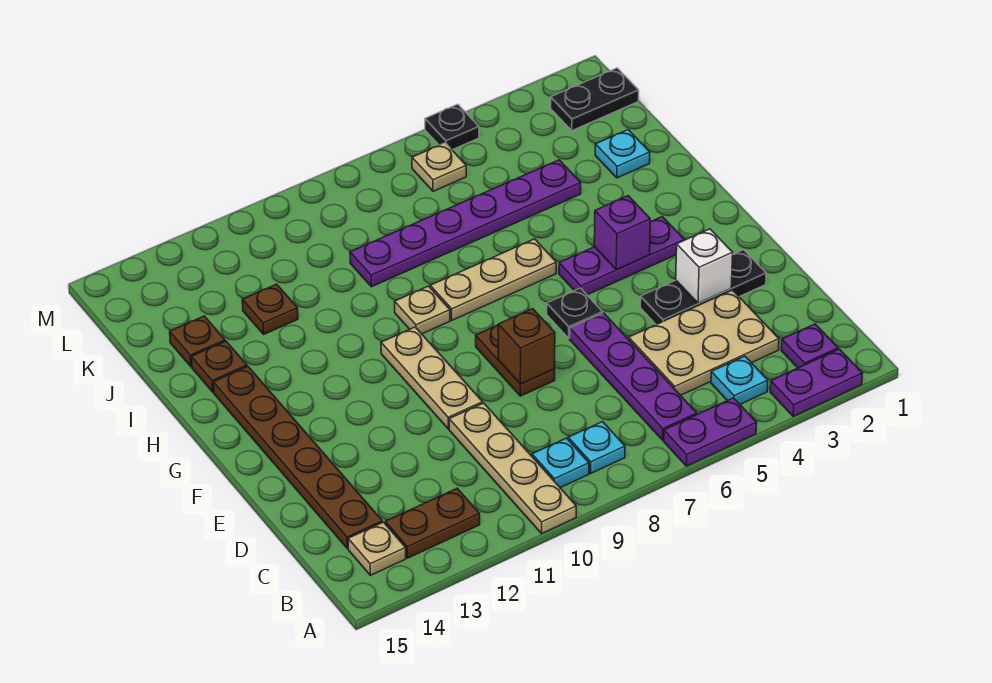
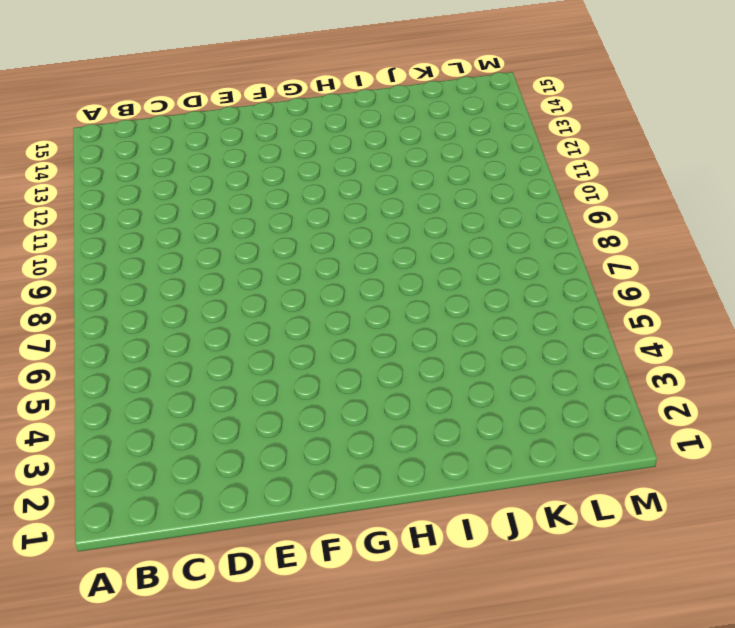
none -> purple 1x2 plate [770,349,863,416]
none -> purple 1x2 plate [664,398,757,466]
none -> tan 1x4 plate [449,403,576,533]
none -> purple 1x1 plate [781,324,838,368]

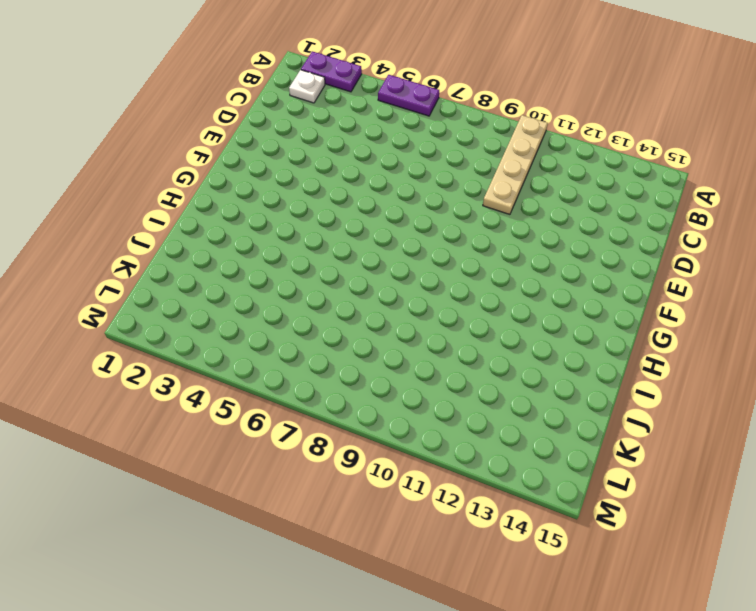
white 1x1 plate [289,70,325,103] -> purple 1x1 plate [781,324,838,368]
none -> cyan 1x1 plate [711,356,768,404]
none -> purple 1x4 plate [570,313,697,440]
none -> cyan 1x1 plate [568,422,625,473]
none -> cyan 1x1 plate [532,438,589,488]

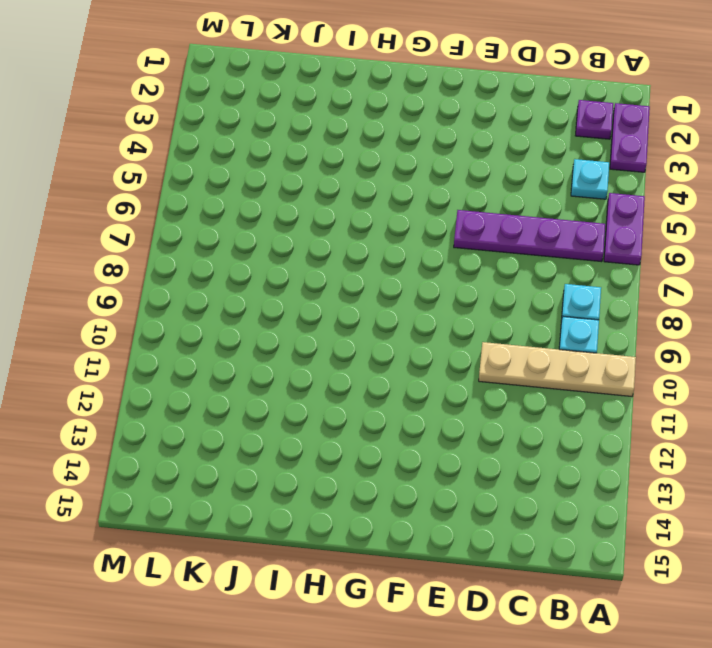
none -> brown 1x2 plate [385,488,480,558]
none -> tan 1x1 plate [348,522,406,575]
none -> tan 2x3 plate [629,290,779,395]
none -> brown 1x6 plate [213,367,382,549]

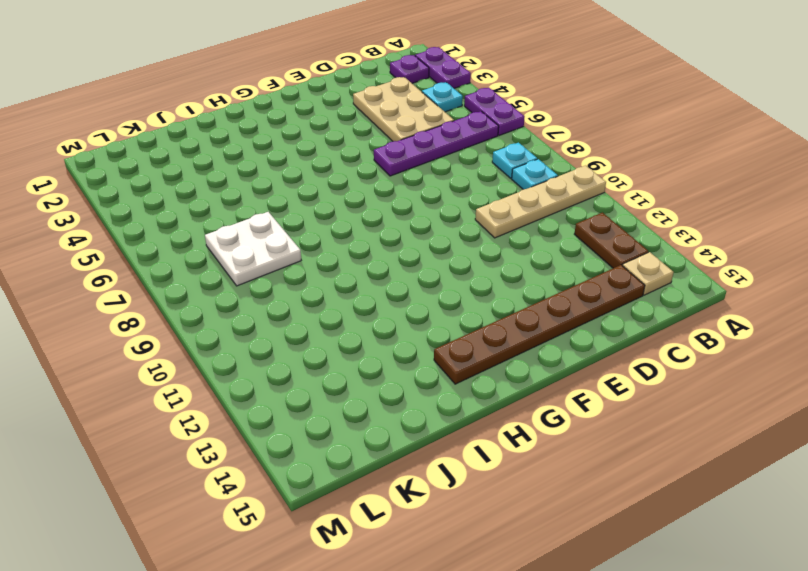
white 2x2 plate [205,212,301,286] -> purple 1x6 plate [350,160,581,287]
none -> black 1x3 plate [640,250,766,324]
none -> brown 1x2 plate [476,325,555,396]
none -> tan 1x3 plate [381,327,483,429]
none -> black 1x1 plate [547,288,603,338]

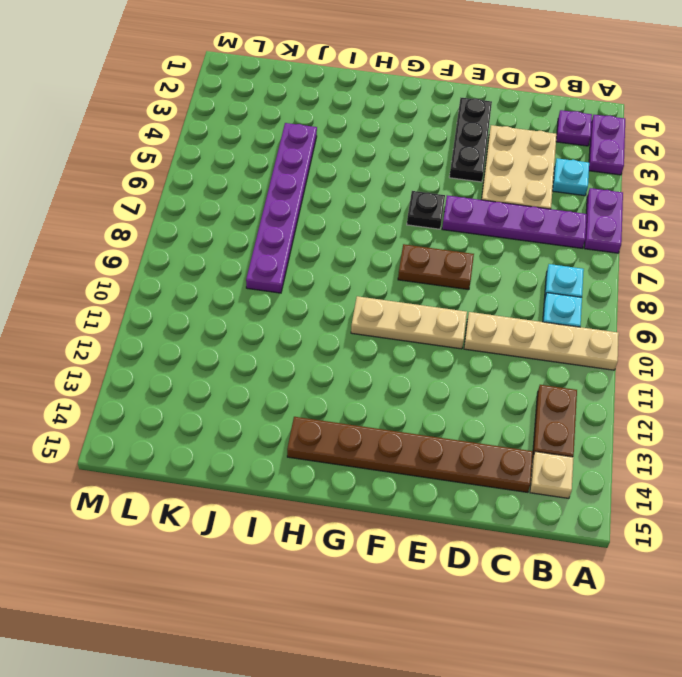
none -> purple 1x3 plate [559,217,684,295]
none -> tan 1x3 plate [430,239,556,320]
none -> tan 1x1 plate [395,286,450,334]
none -> brown 1x1 plate [191,341,247,392]

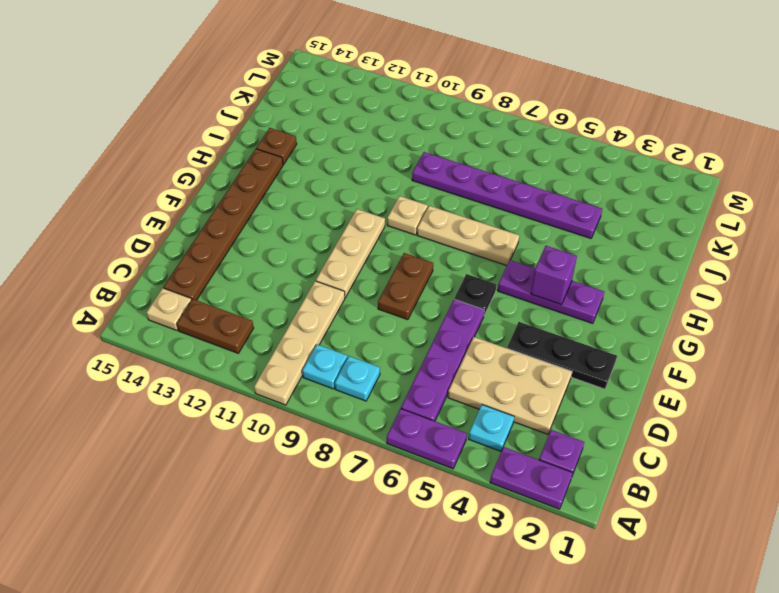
none -> cyan 1x1 plate [595,130,650,178]
none -> brown 1x1 plate [242,284,298,334]
none -> brown 1x1 plate [170,316,225,367]
none -> black 1x2 plate [551,68,639,131]

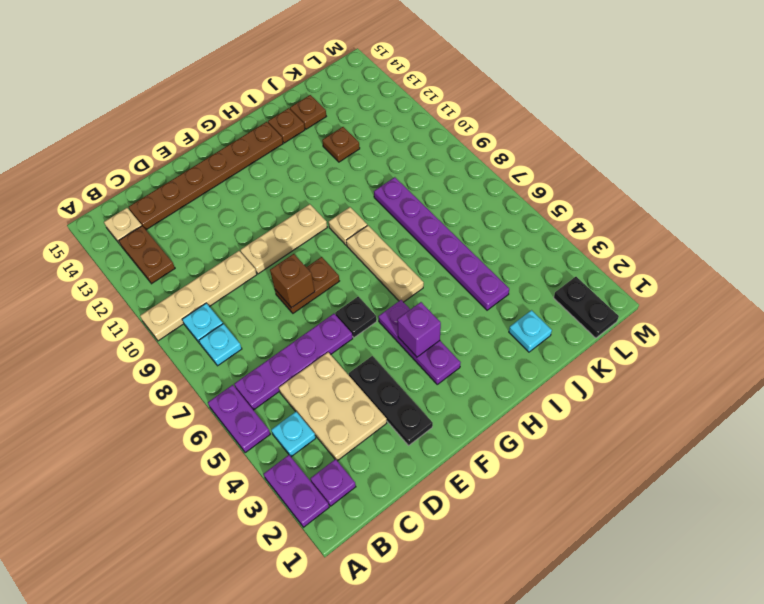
none -> tan 1x1 plate [412,143,466,191]
none -> black 1x1 plate [425,104,479,150]
none -> white 1x1 brick [676,229,733,303]

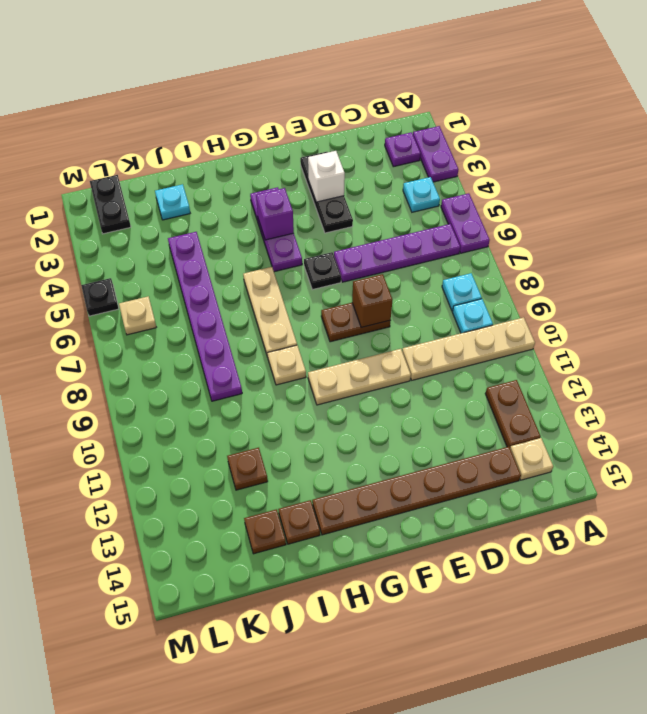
none -> tan 2x3 plate [629,290,779,395]

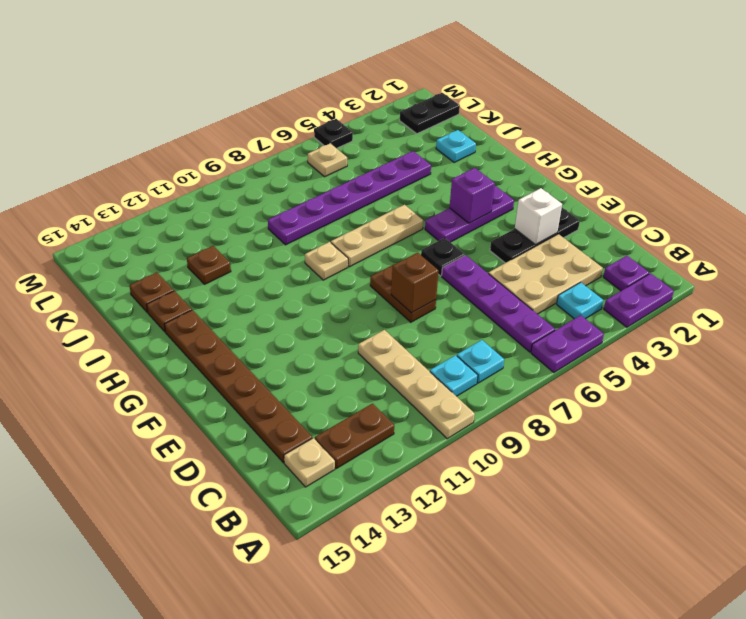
none -> tan 1x3 plate [381,327,483,429]

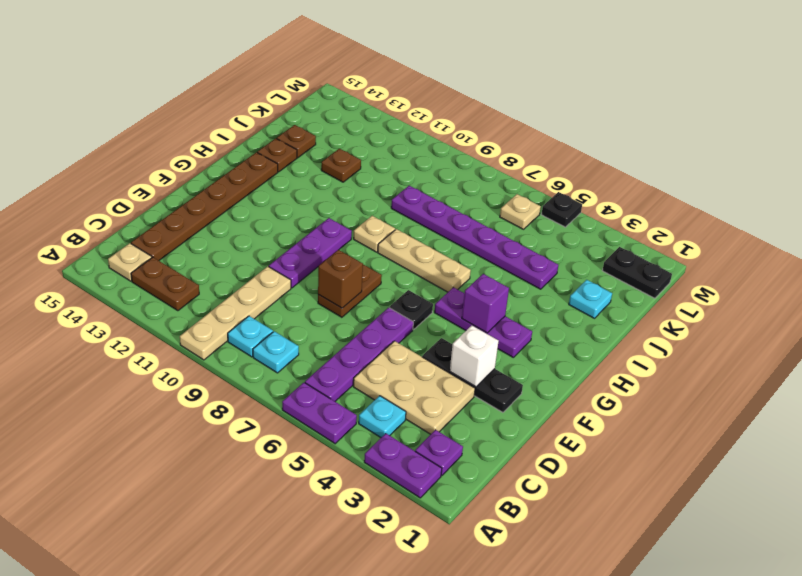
purple 1x3 plate [269,218,352,288] -> tan 1x3 plate [381,327,483,429]

